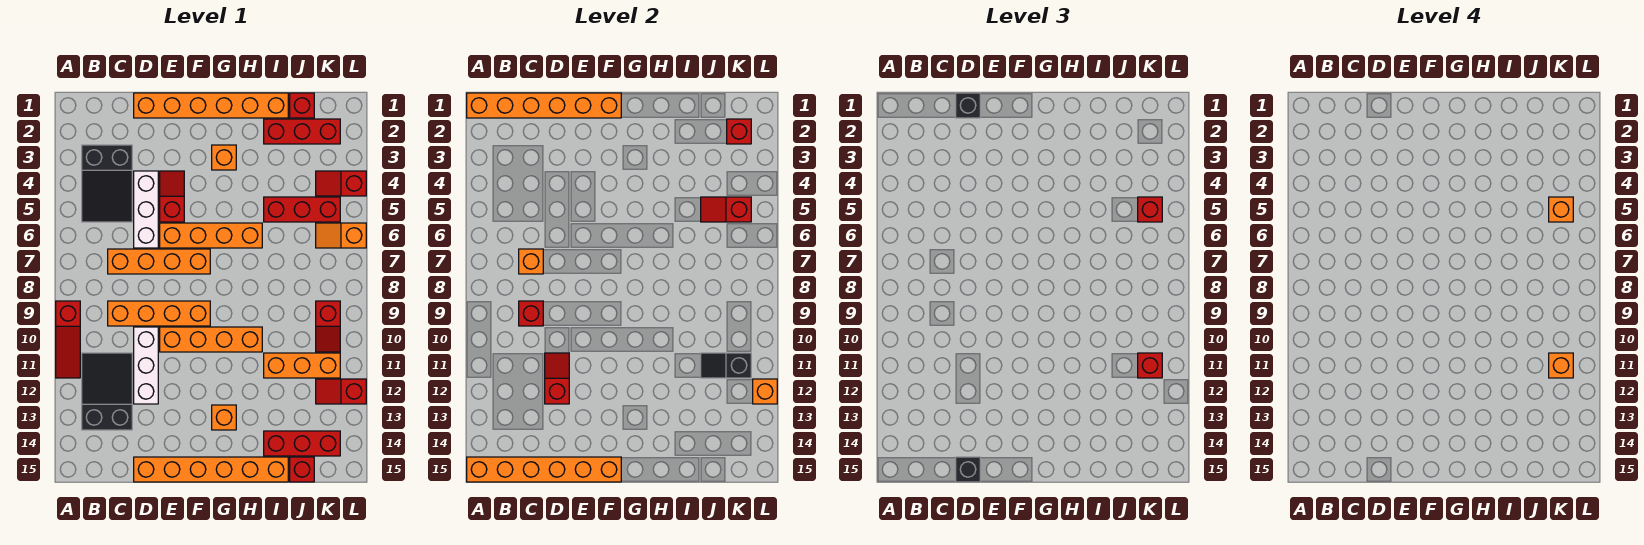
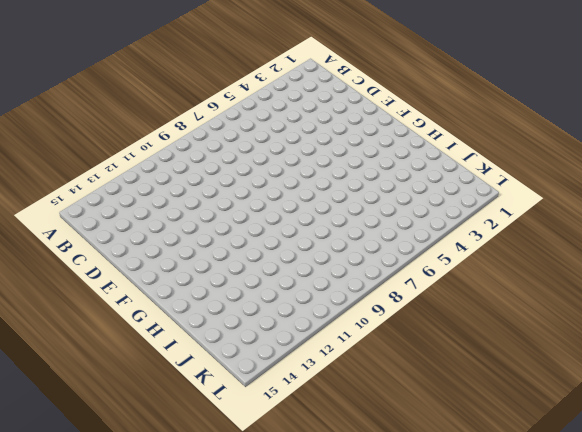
none -> red 1x3 slope [56,301,80,378]
none -> black 2x3 slope [82,145,132,222]
none -> black 2x3 slope [82,353,132,430]
none -> orange 1x4 brick [108,249,210,274]

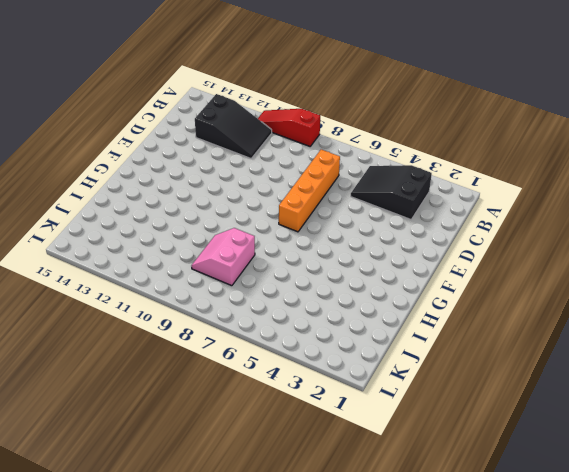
pink 2x2 slope [191,228,255,286] -> none
none -> orange 1x4 brick [108,301,210,326]
none -> orange 1x6 brick [134,93,288,118]
none -> white 1x3 brick [134,171,158,248]
none -> white 1x3 brick [134,327,158,404]

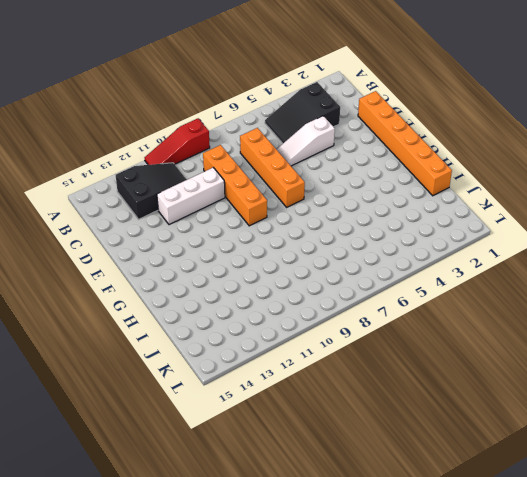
white 1x3 slope [276,116,335,166] -> white 1x3 brick [134,171,158,248]
none -> orange 1x6 brick [134,457,288,482]
none -> red 1x2 slope [160,171,184,222]
none -> orange 1x4 brick [160,223,262,248]
none -> orange 1x4 brick [160,327,262,352]

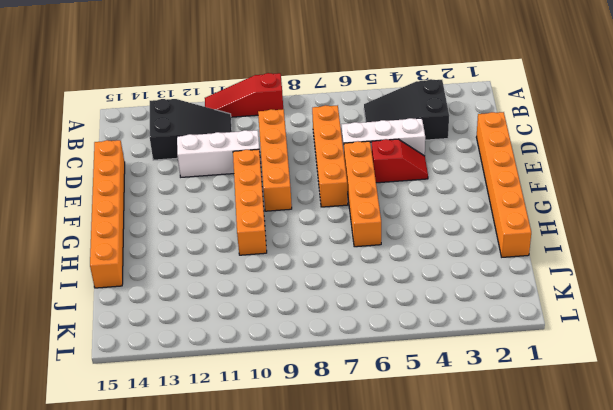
none -> orange 1x1 brick [212,145,236,170]
none -> orange 1x1 brick [212,405,236,430]
none -> red 1x3 brick [264,119,340,144]
none -> red 1x3 brick [264,197,340,222]

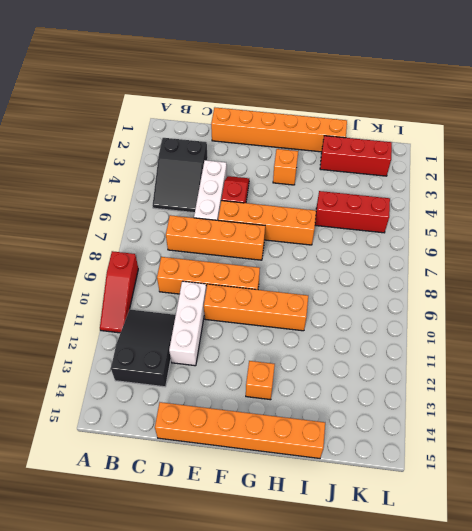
none -> orange 1x3 brick [264,353,340,378]
none -> red 1x3 brick [264,431,340,456]
none -> red 1x1 brick [290,93,314,118]
none -> red 1x1 brick [290,457,314,482]

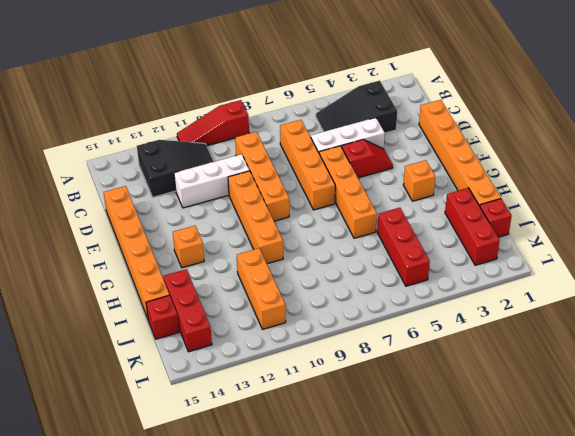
none -> red 1x2 slope [316,171,366,196]
none -> orange 1x2 slope [316,223,366,248]
none -> red 1x2 slope [316,301,340,352]
none -> red 1x2 slope [316,379,366,404]

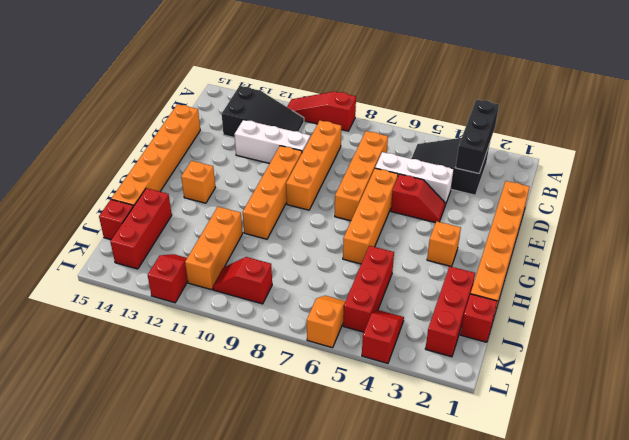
black 1x3 brick [456,99,499,173] -> none
none -> orange 1x6 brick [467,93,621,118]
none -> orange 1x6 brick [467,457,621,482]
none -> orange 1x1 brick [519,249,543,274]
none -> red 1x1 brick [519,301,543,326]

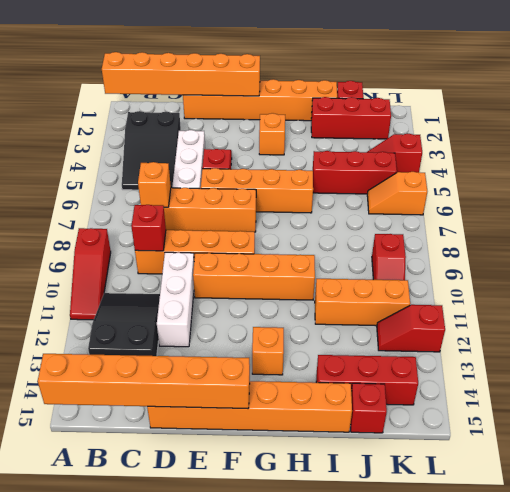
none -> red 1x2 slope [545,353,569,404]
none -> red 1x2 slope [701,197,751,222]
none -> black 1x2 slope [701,353,751,378]
none -> red 1x1 brick [727,119,751,144]

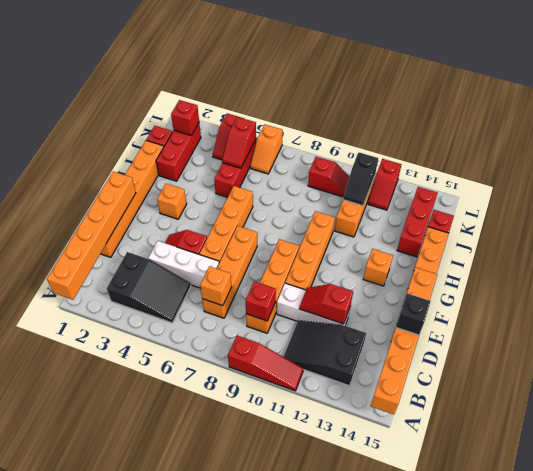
none -> orange 1x1 brick [753,379,777,404]
none -> black 1x1 brick [956,93,980,118]
none -> red 1x1 brick [1138,197,1162,222]
none -> red 1x1 brick [1138,353,1162,378]

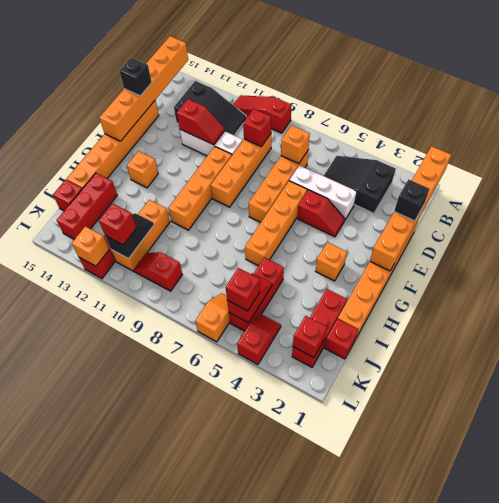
none -> orange 1x1 brick [1549,197,1573,222]
none -> orange 1x1 brick [1549,353,1573,378]

